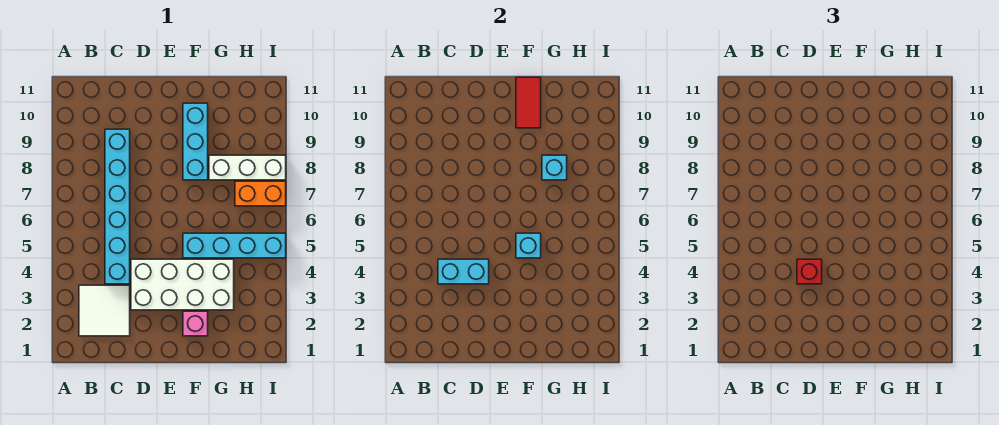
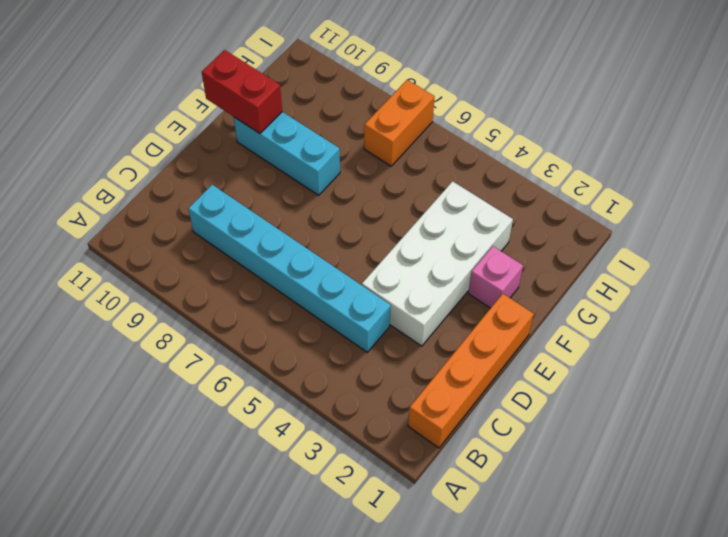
orange 1x4 brick [408,294,534,448] -> none
red 1x2 brick [202,50,282,133] -> red 1x2 tile [516,77,541,128]
none -> white 2x2 tile [79,285,130,336]
none -> cyan 1x4 brick [183,233,286,258]
none -> white 1x3 brick [209,155,286,180]

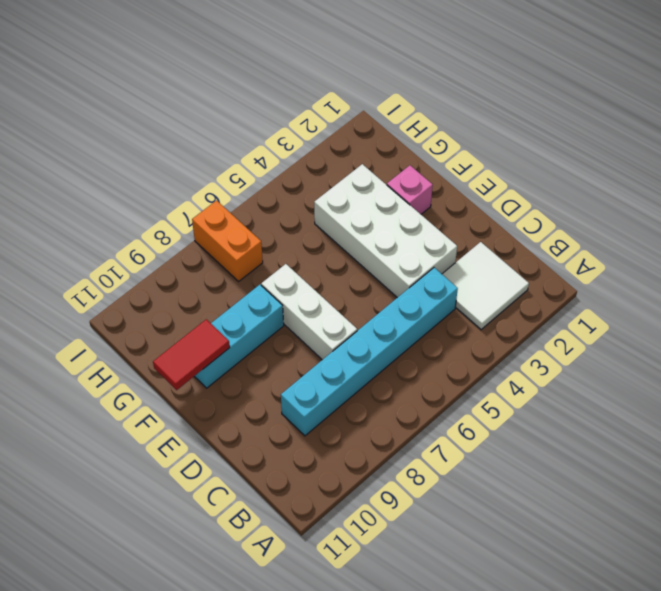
white 1x3 brick [261,264,357,360] -> white 1x3 brick moved to [209,155,286,180]
none -> cyan 1x4 brick [183,233,286,258]
none -> cyan 1x2 brick [438,259,489,284]
none -> cyan 1x1 brick [516,233,541,258]

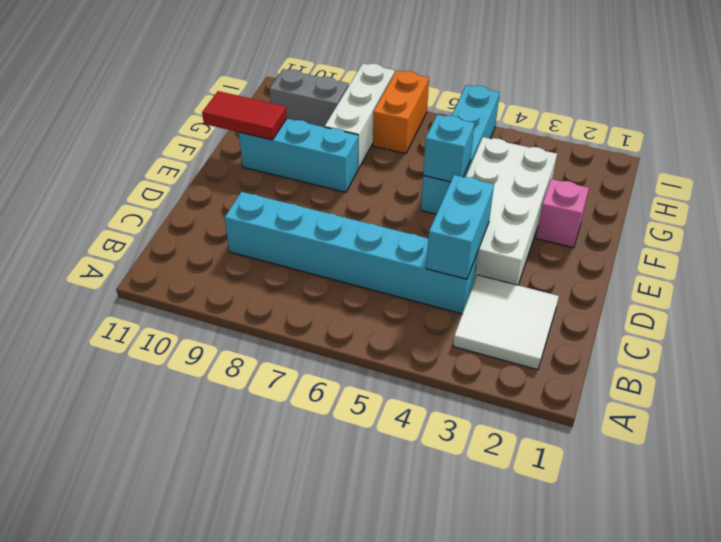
grey 1x2 brick [269,69,349,127] -> none
none -> cyan 1x1 brick [542,155,567,180]
none -> red 1x1 brick [797,259,822,284]

